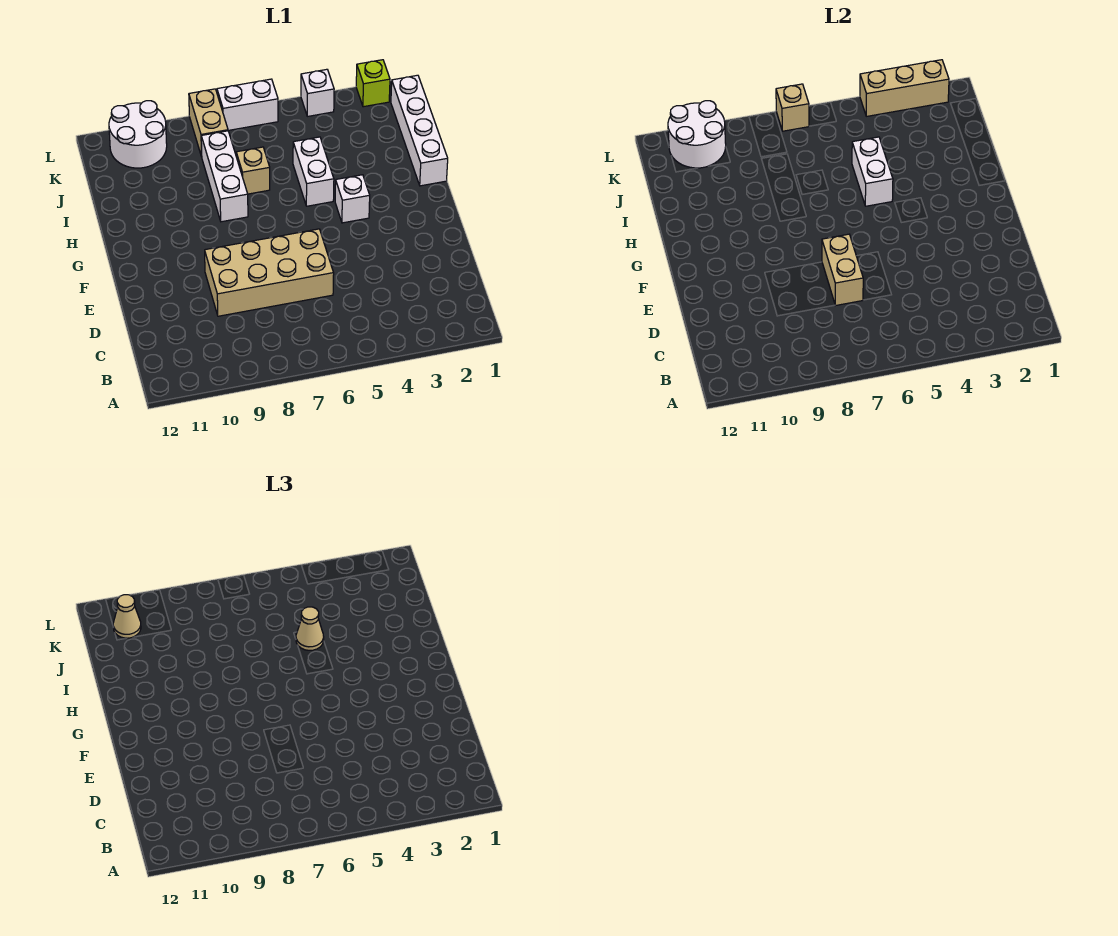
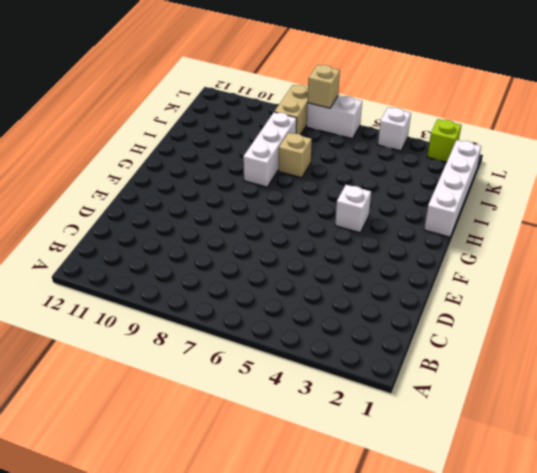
none -> tan 2x4 brick [205,229,334,316]
none -> white 1x2 brick [293,137,334,206]
none -> white 2x2 round brick [109,101,167,168]

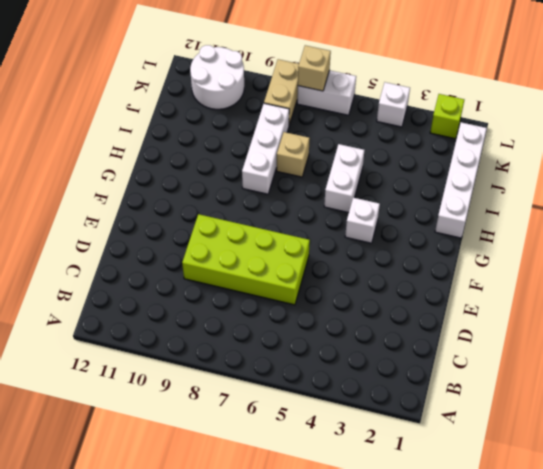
lime 2x4 brick [182,214,310,305] -> tan 2x4 brick [205,229,334,316]
none -> tan 1x2 brick [822,234,863,306]
none -> white 1x2 brick [852,137,893,206]
none -> white 2x2 round brick [668,101,726,168]

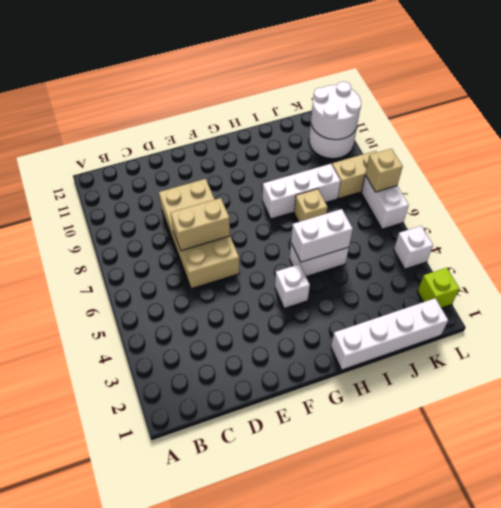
none -> tan 1x3 brick [860,60,949,116]
none -> tan 1x1 cone [296,607,324,650]
none -> tan 1x1 cone [113,595,141,638]

